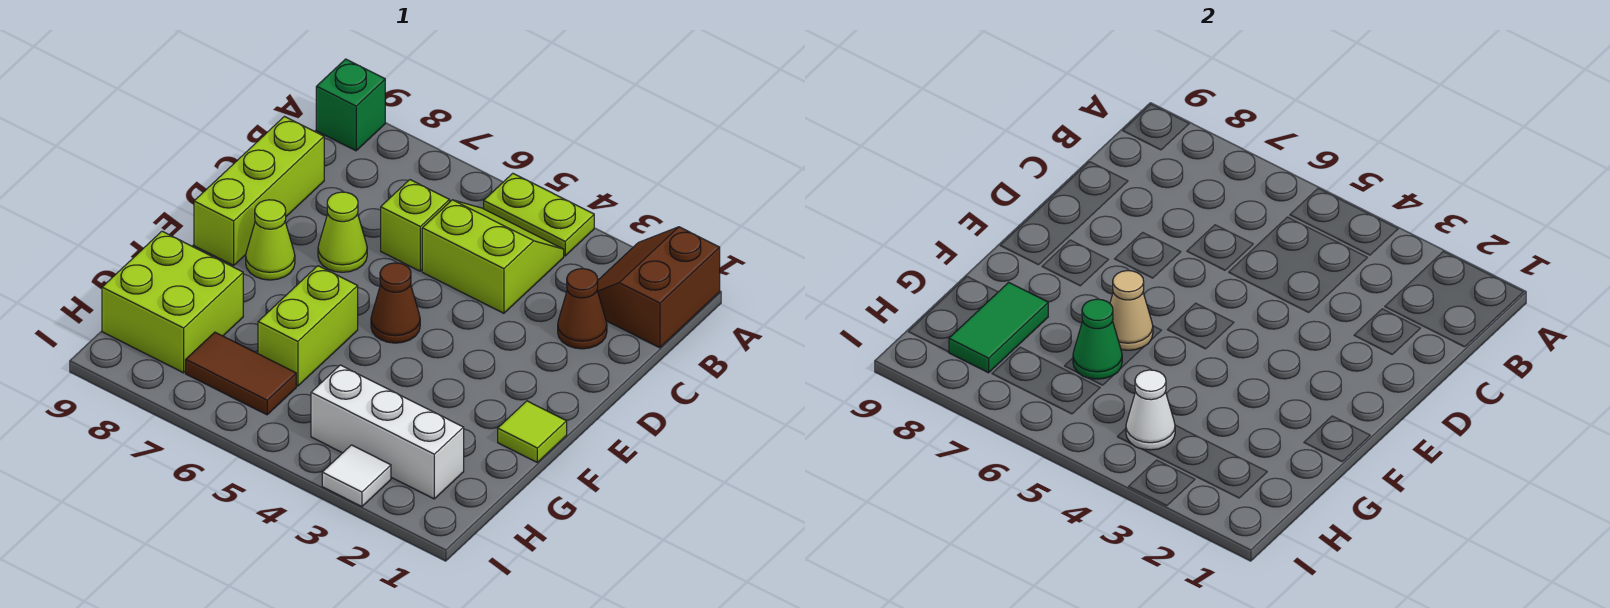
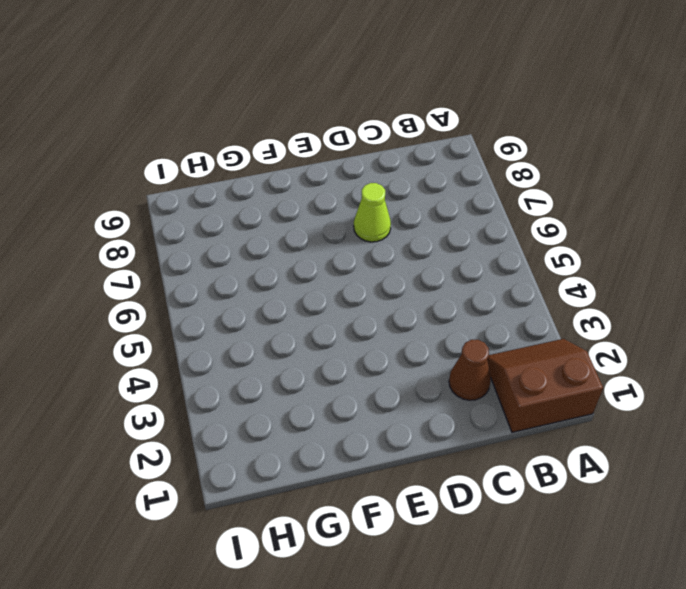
none -> lime 1x2 plate [484,173,594,256]
none -> green 1x1 brick [316,59,385,151]
none -> lime 2x2 slope [422,200,564,313]

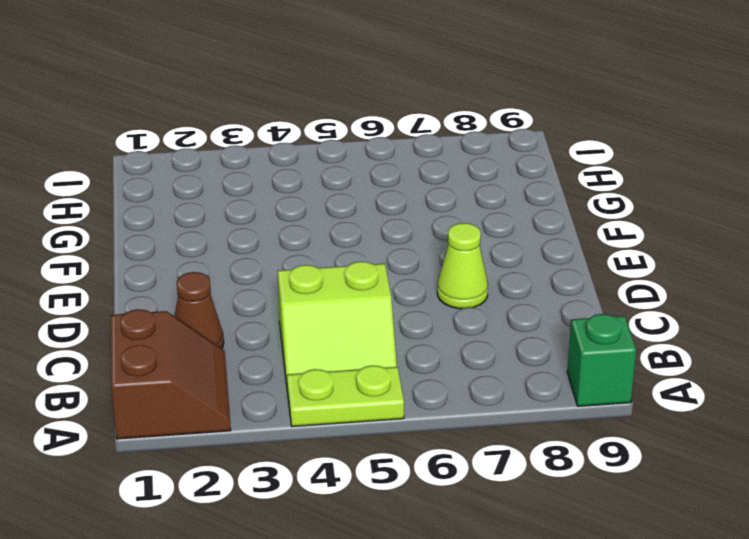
none -> lime 1x1 brick [381,180,450,271]
none -> lime 1x3 brick [194,117,324,266]
none -> brown 1x1 cone [371,263,420,343]

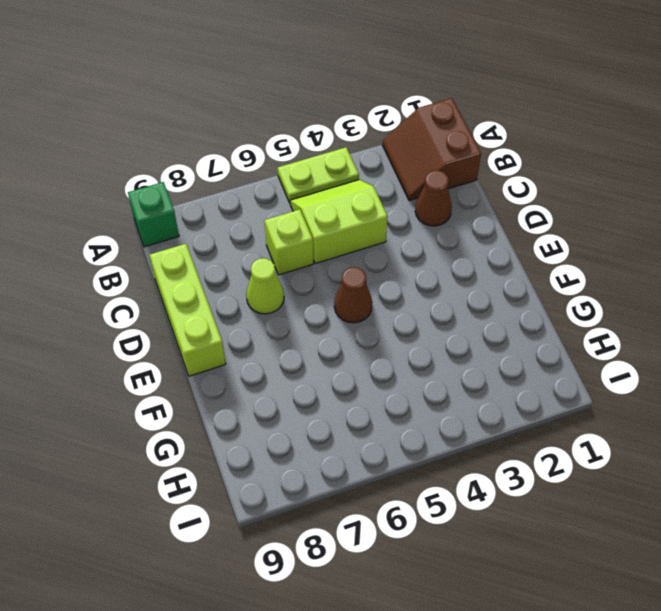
none -> lime 1x1 cone [246,200,295,280]
none -> lime 1x1 tile [498,401,567,462]
none -> lime 1x2 brick [258,266,358,386]

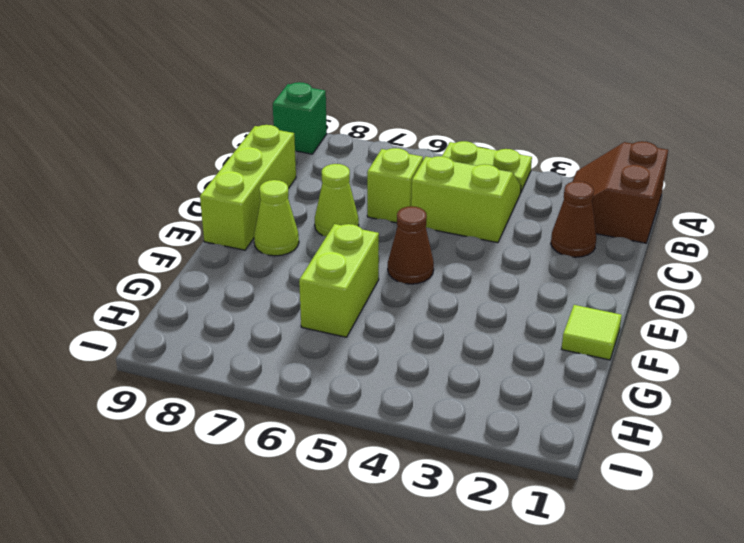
none -> lime 2x2 brick [102,231,243,373]
none -> white 1x3 brick [311,365,464,499]
none -> brown 1x2 tile [186,332,296,415]

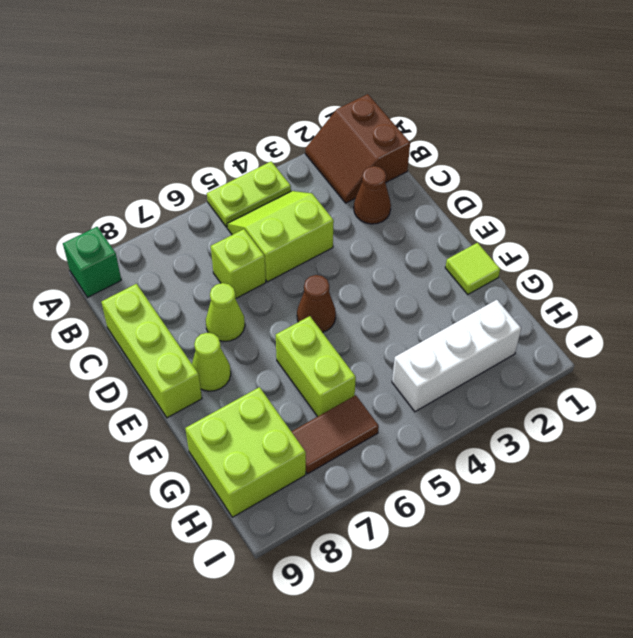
none -> white 1x1 tile [322,445,391,507]
none -> tan 1x1 cone [1110,271,1153,350]
none -> green 1x1 cone [1073,299,1122,379]

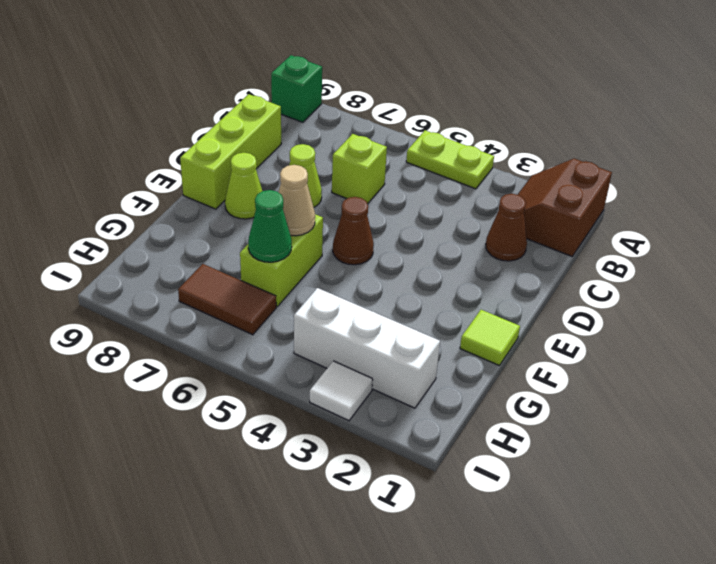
none -> lime 2x2 slope [422,200,564,313]
none -> lime 2x2 brick [102,231,243,373]
none -> green 1x2 tile [949,282,1048,373]

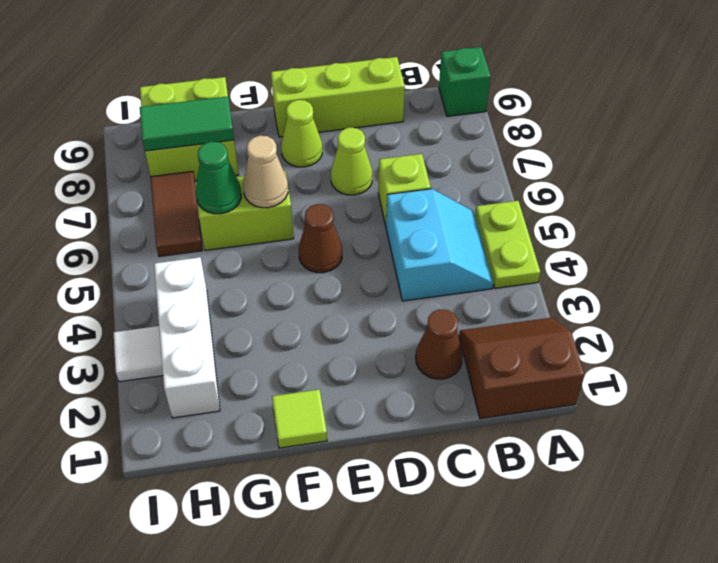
cyan 2x2 slope [386,189,493,301] -> lime 2x2 slope [422,200,564,313]
none -> white 1x1 cone [1126,370,1175,450]

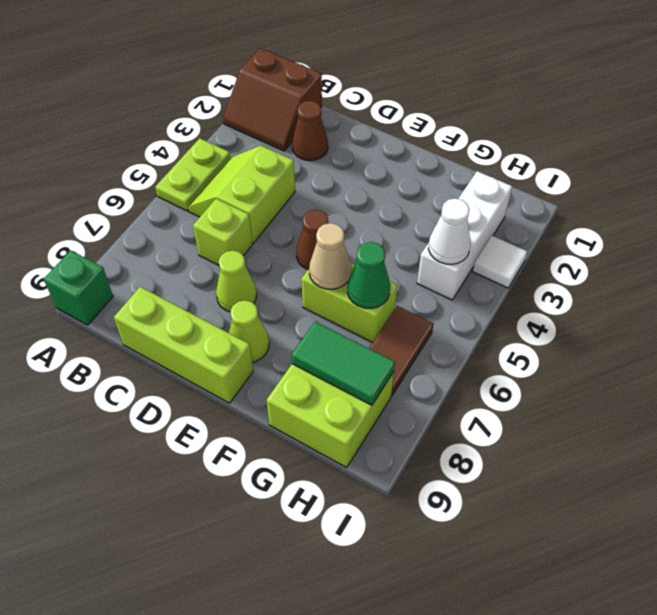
none -> lime 1x1 tile [498,401,567,462]

